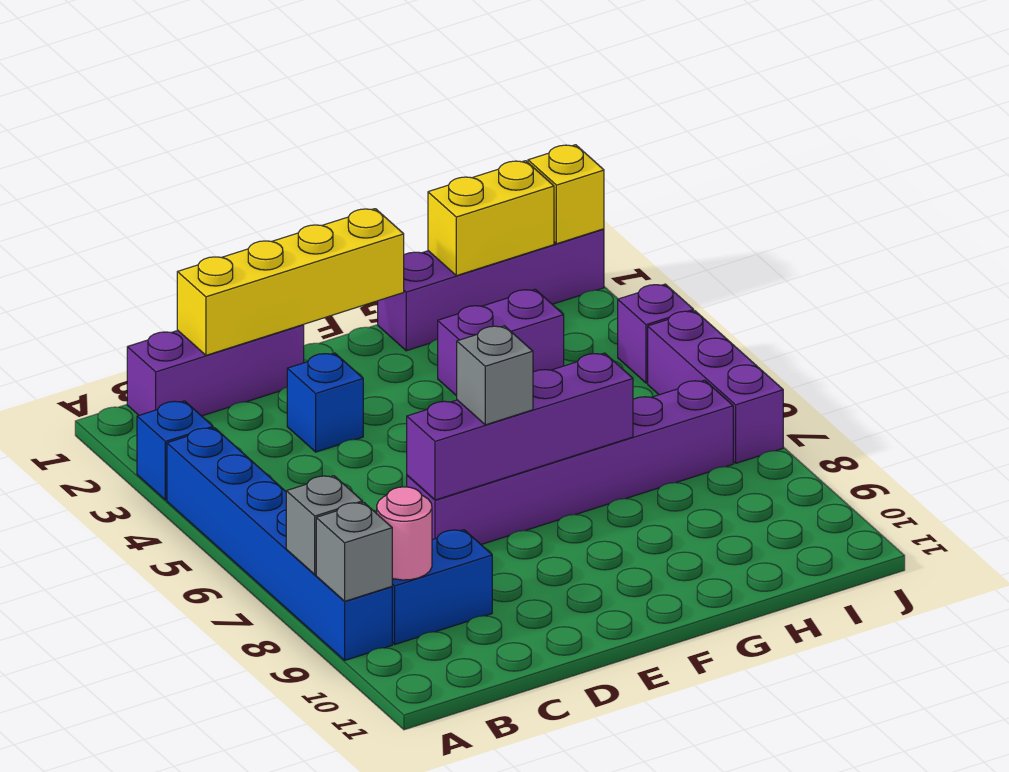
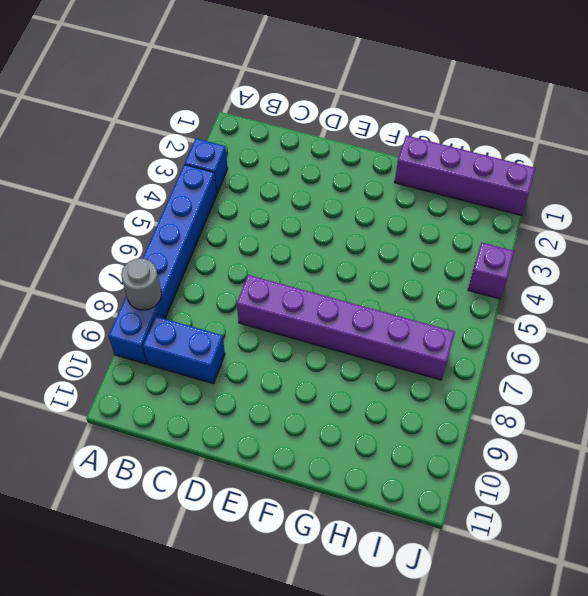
grey 1x1 round brick [121,258,162,310] -> grey 1x1 brick [286,476,362,575]
none -> purple 1x3 brick [127,325,304,416]
none -> blue 1x1 brick [287,353,363,452]
none -> purple 1x2 brick [438,289,564,396]

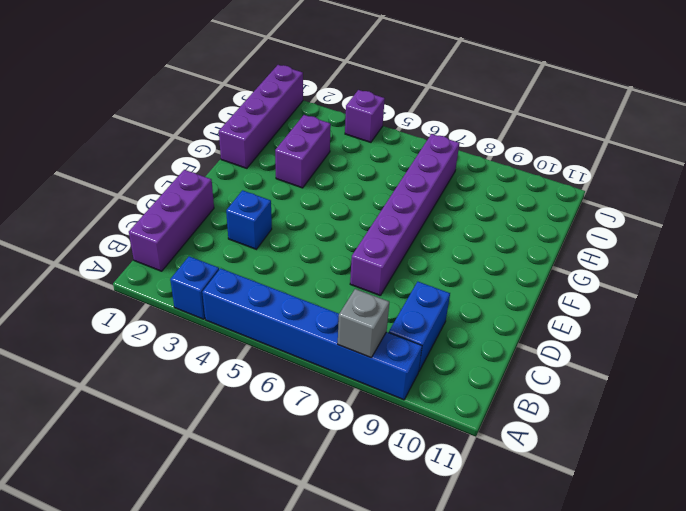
none -> purple 1x3 brick [648,311,783,463]
none -> grey 1x1 brick [316,502,392,601]
none -> pink 1x1 round brick [377,487,432,580]

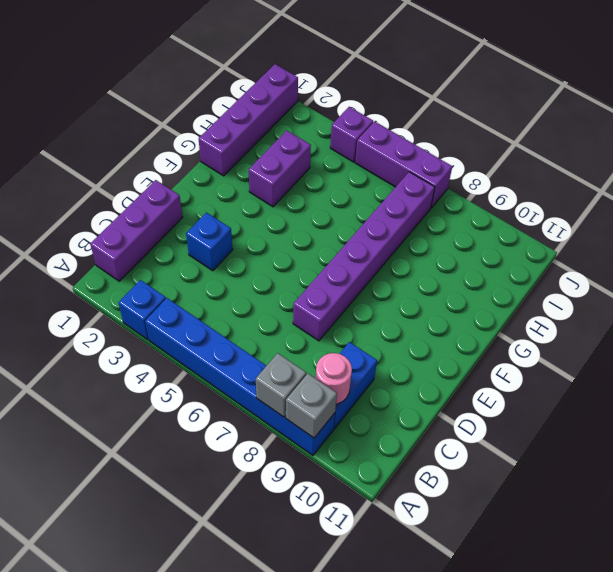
none -> yellow 1x4 brick [177,209,404,355]
none -> purple 1x4 brick [407,353,633,500]
none -> yellow 1x2 brick [428,161,554,276]

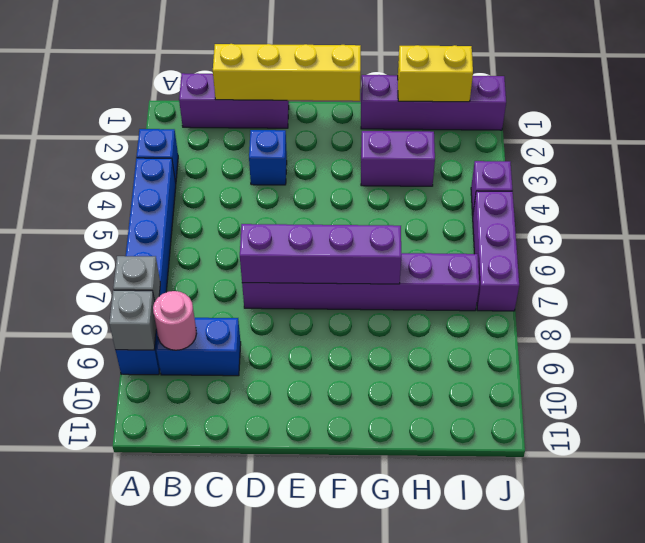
none -> yellow 1x1 brick [528,145,604,244]
none -> grey 1x1 brick [457,326,533,425]

